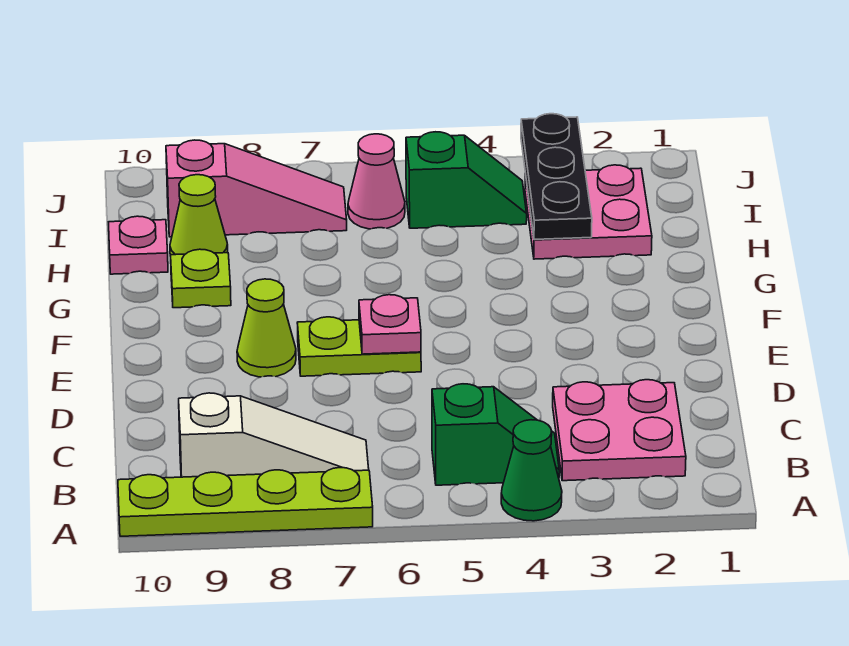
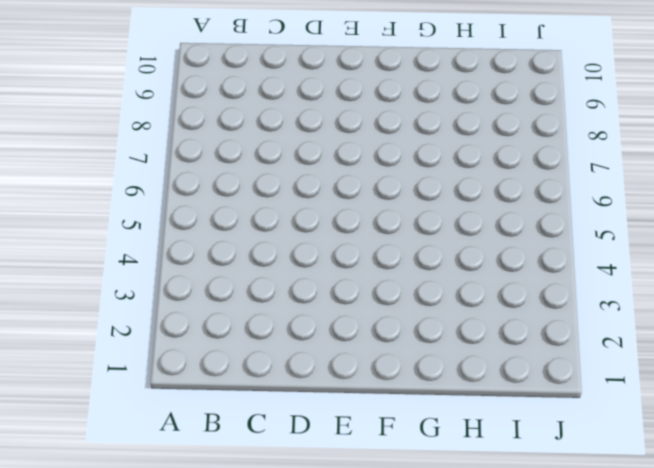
none -> green 1x1 cone [501,420,562,521]
none -> lime 1x4 plate [118,468,373,536]
none -> pink 2x2 plate [553,380,686,481]

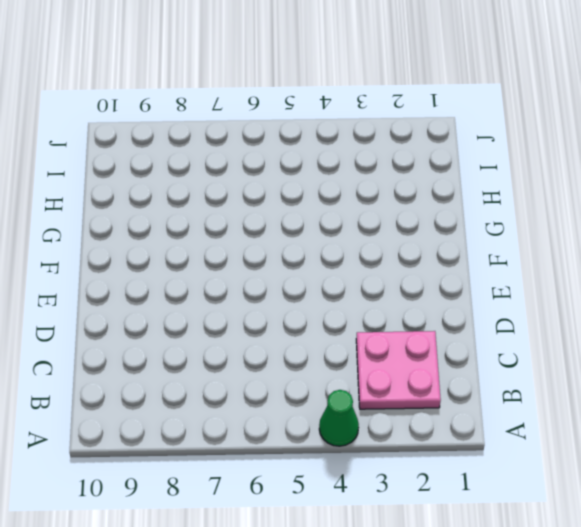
none -> lime 1x4 plate [118,468,373,536]
none -> green 1x2 slope [432,384,559,485]
none -> white 1x3 slope [179,393,369,477]

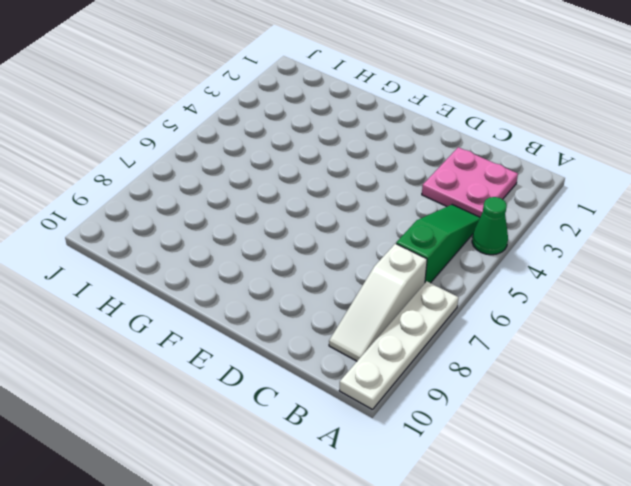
white 1x4 plate [339,281,459,410] -> lime 1x4 plate [118,468,373,536]
green 1x3 slope [396,205,480,283] -> green 1x2 slope [432,384,559,485]
white 1x3 slope [329,244,427,361] -> white 1x3 slope turned to [179,393,369,477]
none -> lime 1x2 plate [297,317,421,376]
none -> lime 1x1 cone [237,279,296,377]
none -> lime 1x1 plate [171,249,231,308]

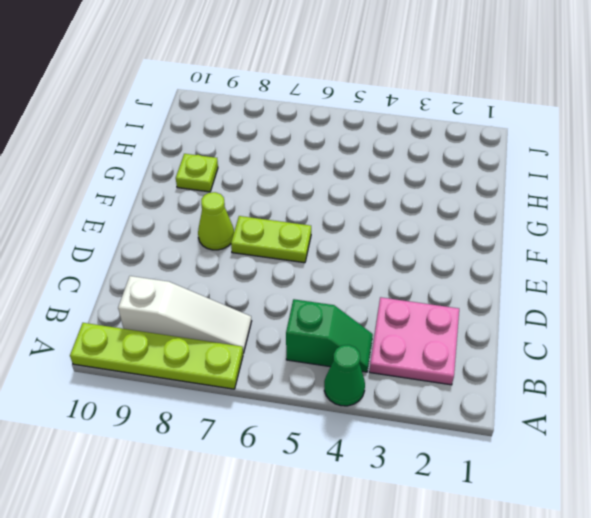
none -> pink 2x2 plate [525,165,652,259]
none -> lime 1x1 cone [170,175,228,256]
none -> pink 1x1 plate [109,216,168,274]

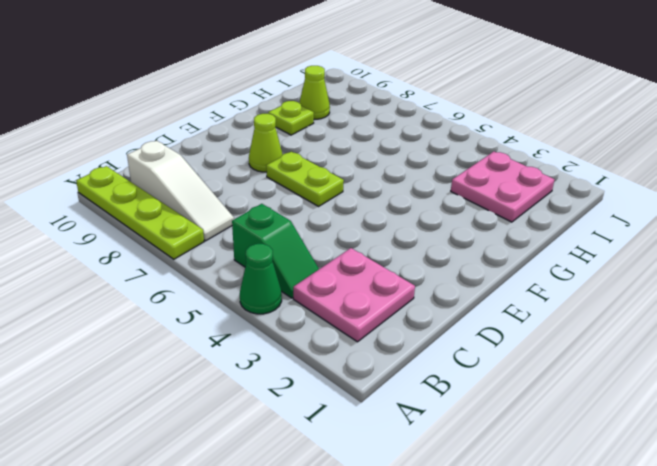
none -> pink 1x1 plate [109,216,168,274]
none -> green 1x2 slope [406,132,527,228]
none -> pink 1x1 cone [348,134,405,229]

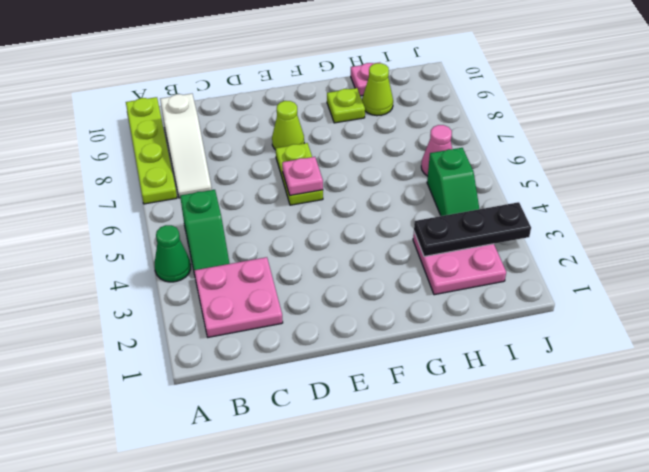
none -> pink 1x3 slope [166,140,347,237]

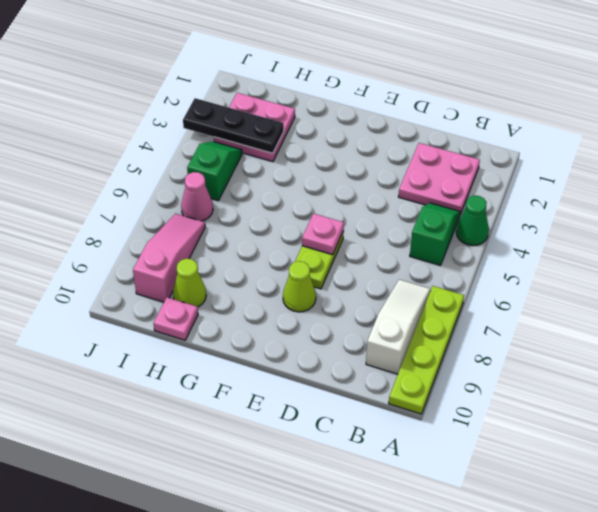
none -> lime 1x1 plate [171,249,231,308]

